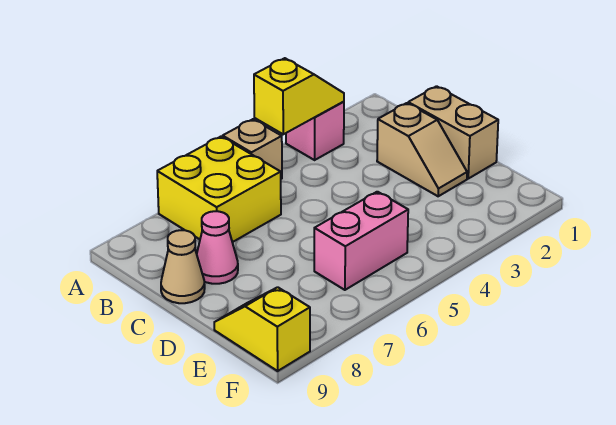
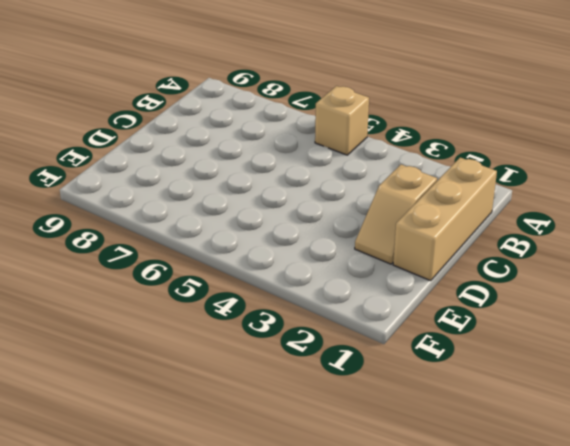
tan 1x3 brick [393,158,497,281] -> tan 1x2 brick [408,86,498,179]
none -> pink 1x1 brick [286,102,344,160]
none -> yellow 2x2 brick [157,137,281,242]

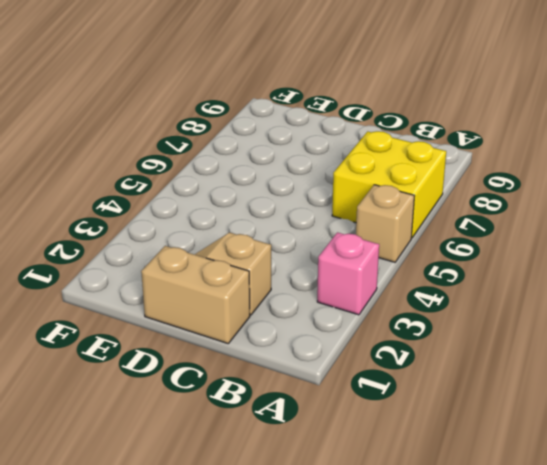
none -> pink 1x1 cone [197,211,238,284]
none -> tan 1x1 cone [161,230,205,303]

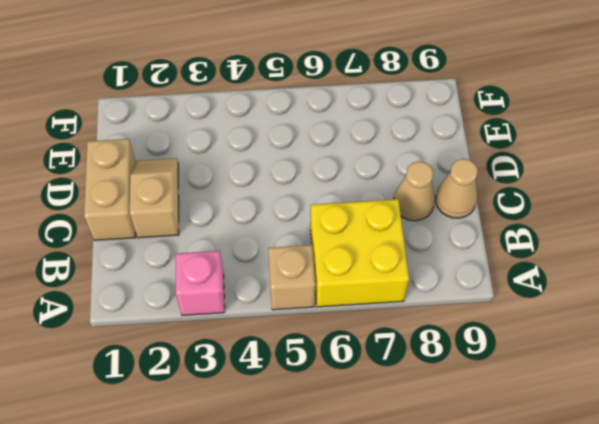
tan 1x1 cone [394,161,435,221] -> pink 1x1 cone [197,211,238,284]
none -> pink 1x2 brick [314,192,408,290]
none -> yellow 1x2 slope [214,287,310,371]

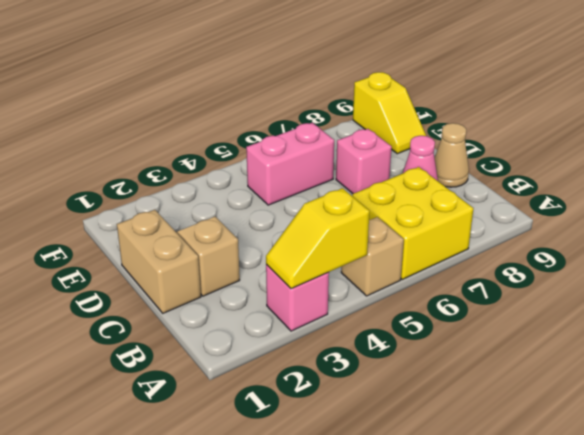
pink 1x1 brick [336,129,392,194] -> none

